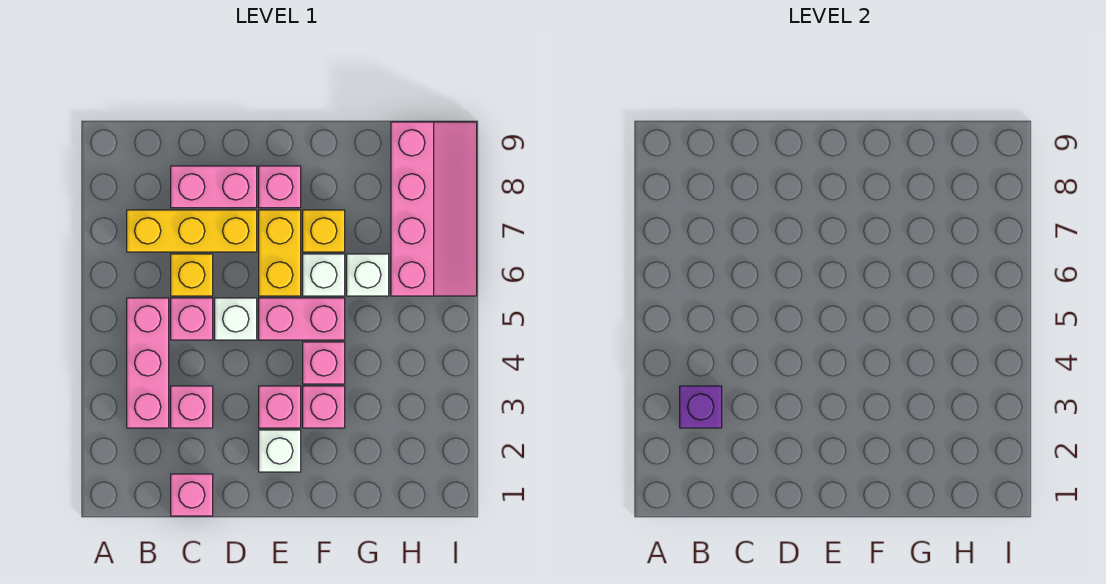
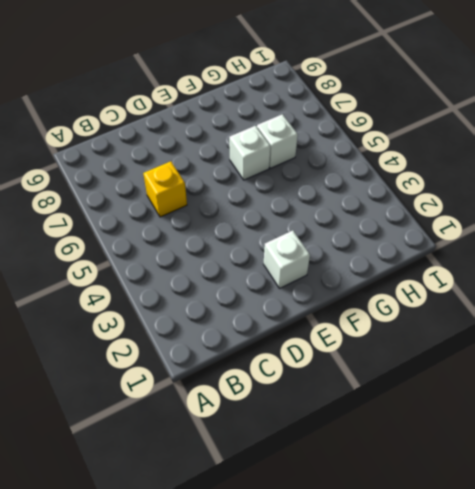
none -> pink 1x3 brick [127,298,169,428]
none -> yellow 1x3 brick [127,210,257,252]
none -> pink 1x1 brick [171,474,213,516]

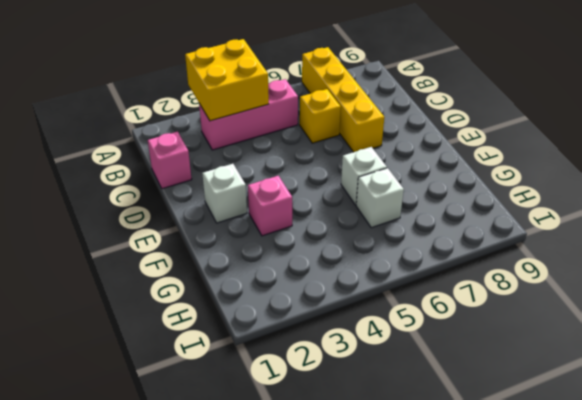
yellow 2x2 brick [185,39,269,121] -> purple 1x1 brick [680,386,722,428]
yellow 1x4 brick [302,47,384,152] -> yellow 1x3 brick [127,210,257,252]
none -> pink 1x1 brick [171,386,213,428]
none -> pink 1x1 brick [171,298,213,340]
none -> pink 1x2 brick [171,166,257,208]

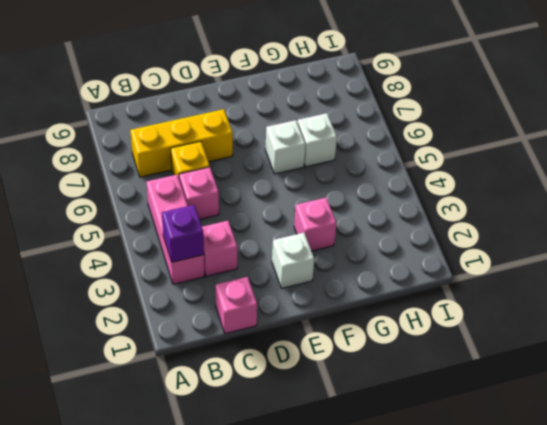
none -> pink 1x2 brick [171,166,257,208]
none -> white 1x1 brick [215,298,257,340]
none -> pink 1x1 brick [259,386,301,428]

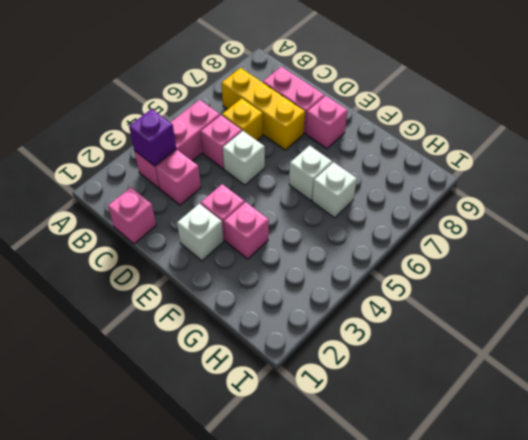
none -> pink 1x2 brick [259,298,345,340]
none -> yellow 1x2 brick [259,210,301,296]
none -> pink 1x1 brick [303,342,345,384]

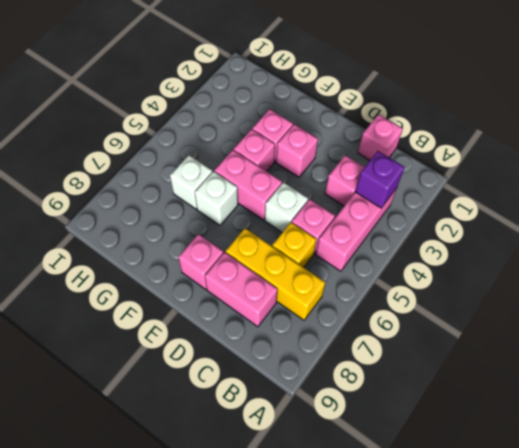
none -> white 1x1 brick [259,430,301,472]
none -> yellow 1x2 brick [259,210,301,296]
none -> yellow 1x1 brick [303,210,345,252]

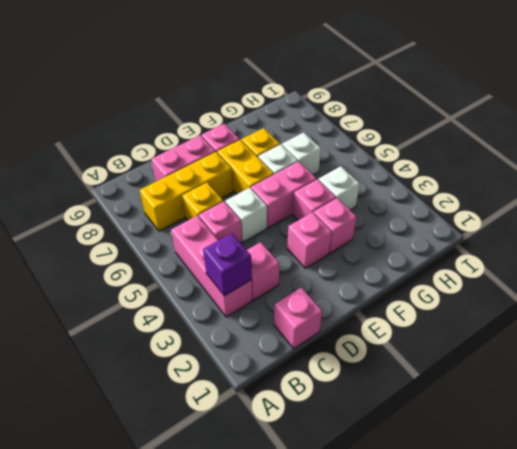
white 1x1 brick [319,166,360,210] -> white 1x1 brick moved to [259,430,301,472]
none -> pink 2x4 slope [391,122,477,296]

